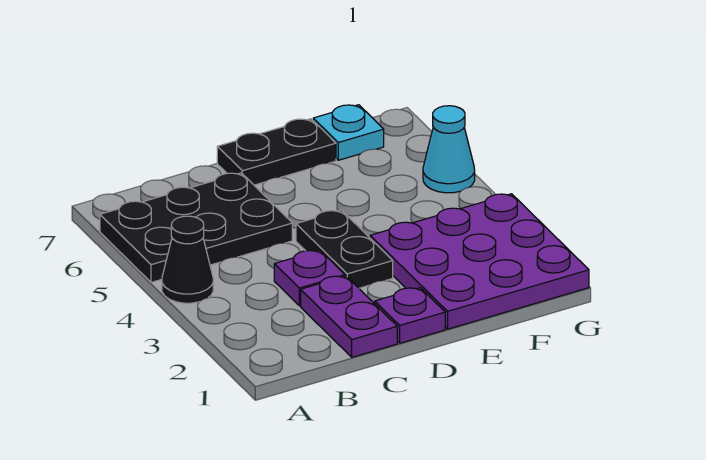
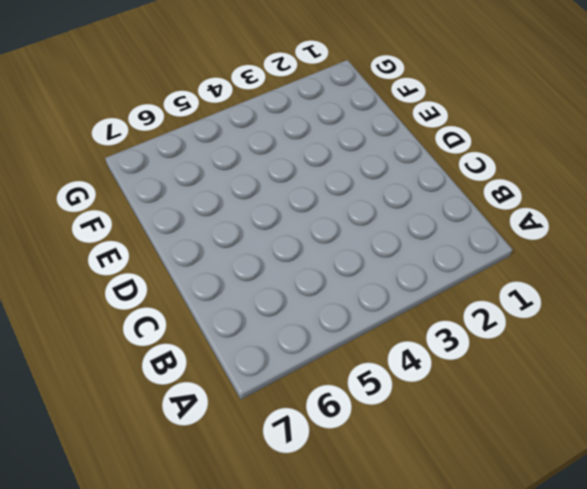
none -> black 1x1 cone [162,216,213,303]
none -> black 2x3 plate [100,173,292,282]

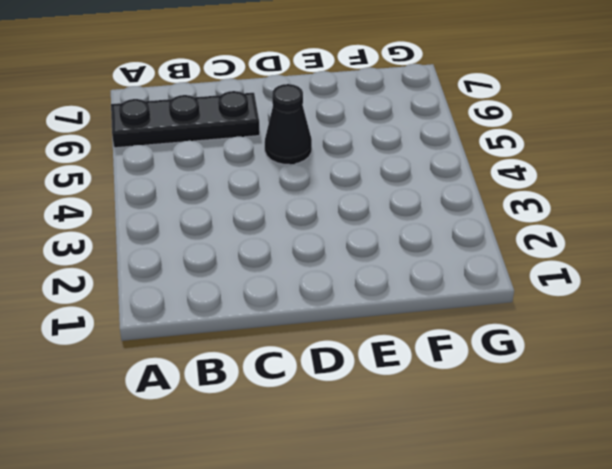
black 1x3 plate [111,91,260,148] -> black 2x3 plate [100,173,292,282]
black 1x1 cone [265,84,312,164] -> black 1x1 cone moved to [162,216,213,303]
none -> purple 1x2 plate [301,276,397,357]
none -> purple 1x1 plate [274,250,345,306]

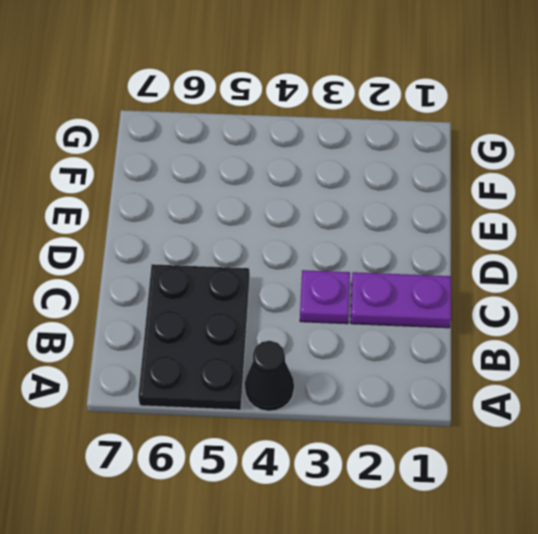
none -> purple 1x1 plate [375,288,445,343]
none -> black 1x2 plate [296,210,393,288]

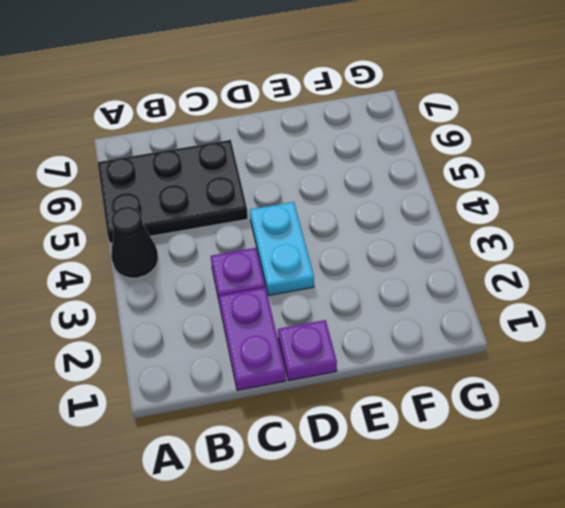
cyan 1x2 plate [250,202,314,296] -> black 1x2 plate [296,210,393,288]
none -> black 1x2 plate [217,119,336,185]
none -> purple 3x3 plate [370,194,589,329]

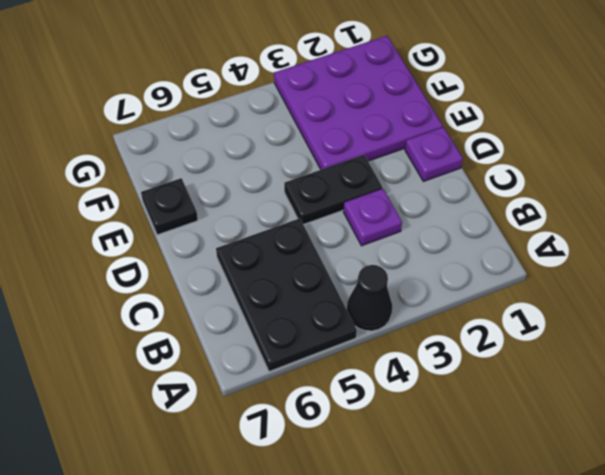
black 1x1 plate [141,178,198,235] -> black 1x2 plate [217,119,336,185]
none -> purple 1x2 plate [301,276,397,357]
none -> cyan 1x1 plate [313,105,384,160]

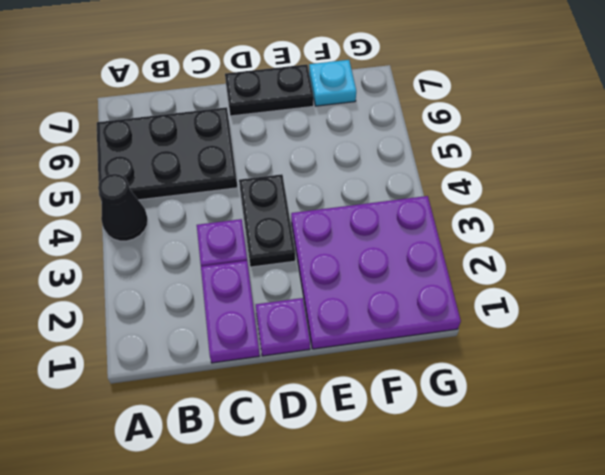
none -> cyan 1x1 cone [423,106,475,193]

